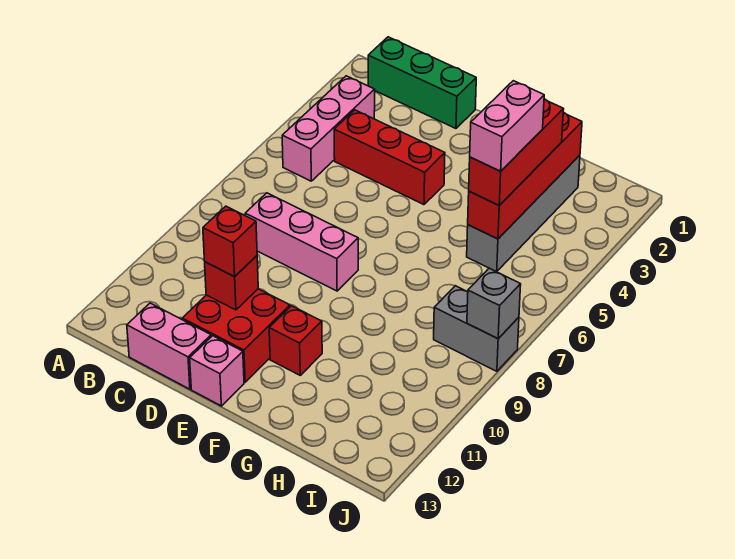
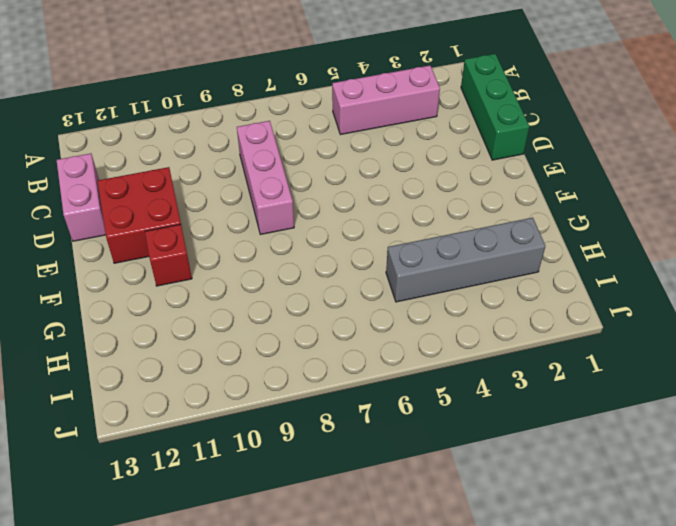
none -> red 1x3 brick [334,110,445,205]
none -> pink 1x1 brick [190,336,244,406]
none -> grey 1x2 brick [434,286,519,371]

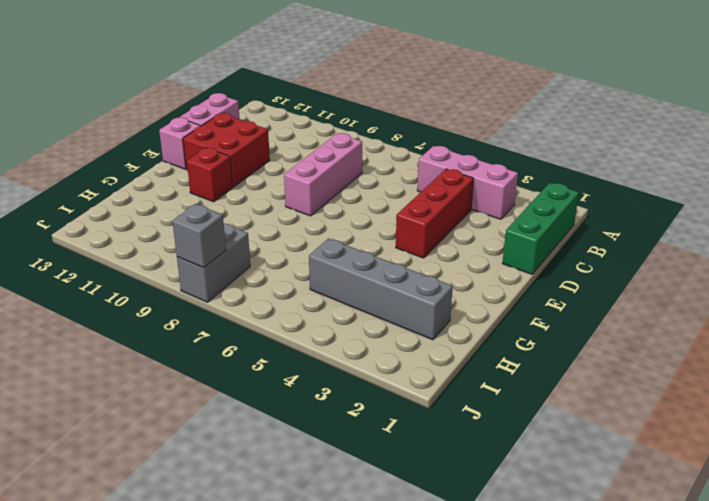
none -> red 1x1 brick [205,256,258,310]
none -> red 1x4 brick [468,112,582,239]
none -> red 1x1 brick [203,206,257,277]

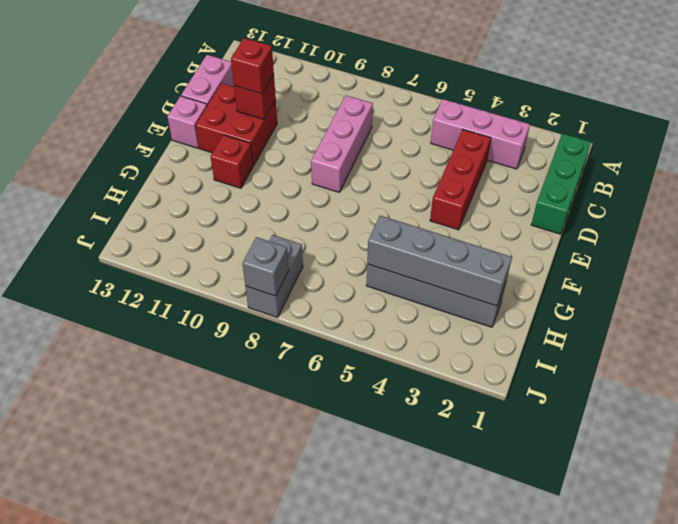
grey 1x4 brick [367,216,512,306] -> red 1x4 brick [468,112,582,239]
none -> red 1x3 brick [469,99,564,205]
none -> pink 1x2 brick [470,81,544,171]

